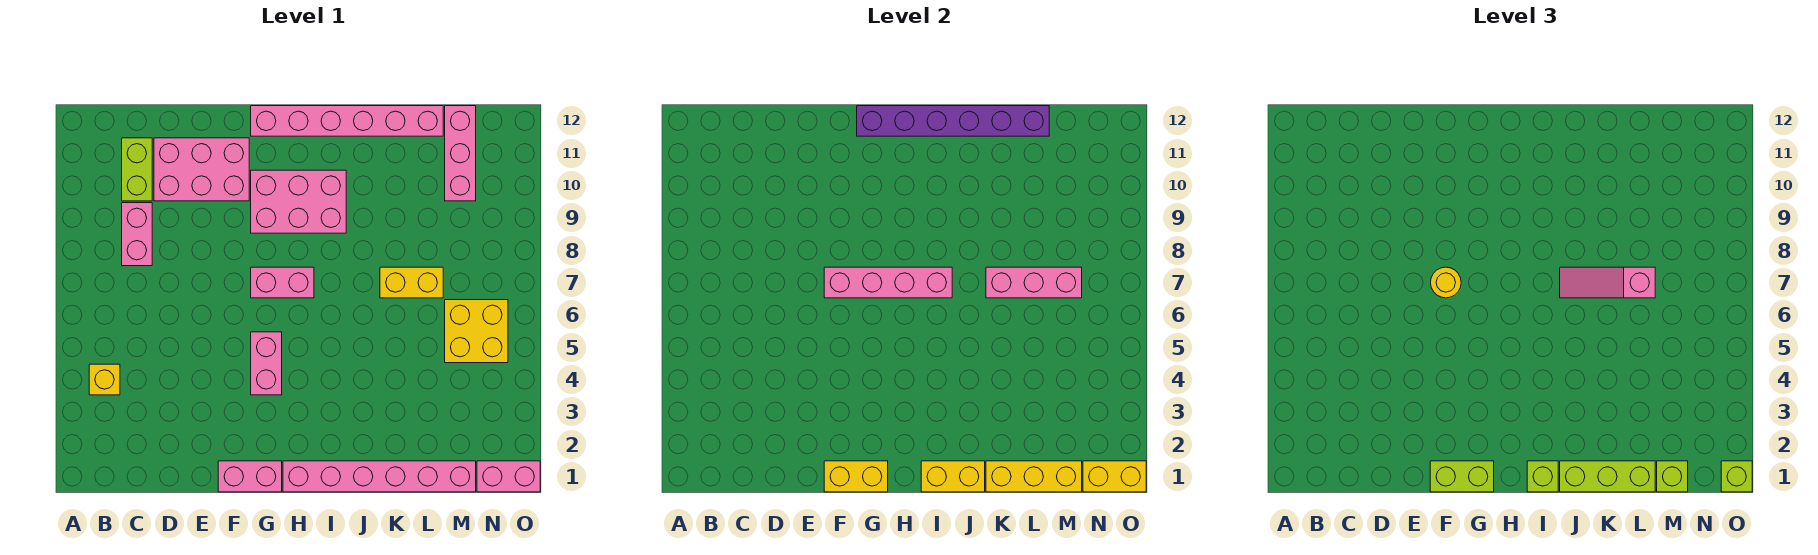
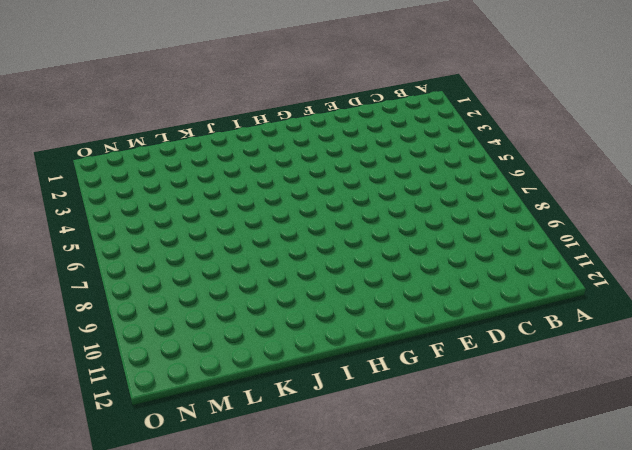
none -> yellow 1x1 brick [89,364,120,395]
none -> pink 1x2 brick [122,203,152,266]
none -> lime 1x2 brick [122,138,152,201]

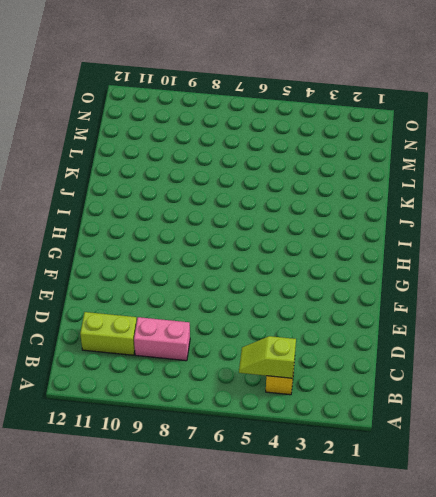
lime 1x2 slope [239,336,296,378] -> none
none -> pink 2x3 brick [154,138,249,201]
none -> pink 1x2 brick [218,461,282,492]
none -> pink 1x2 brick [251,332,282,395]

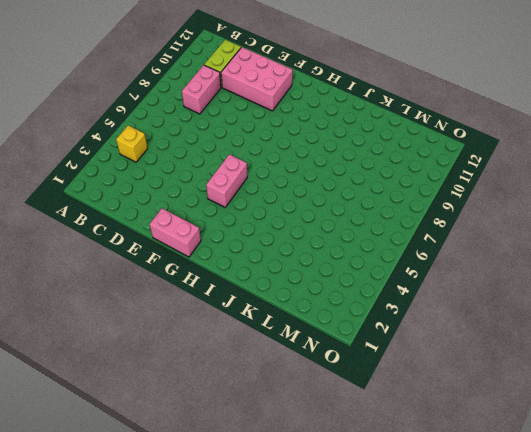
none -> pink 1x2 brick [251,267,314,298]
none -> pink 2x3 brick [251,170,346,233]
none -> pink 1x6 brick [251,106,443,136]

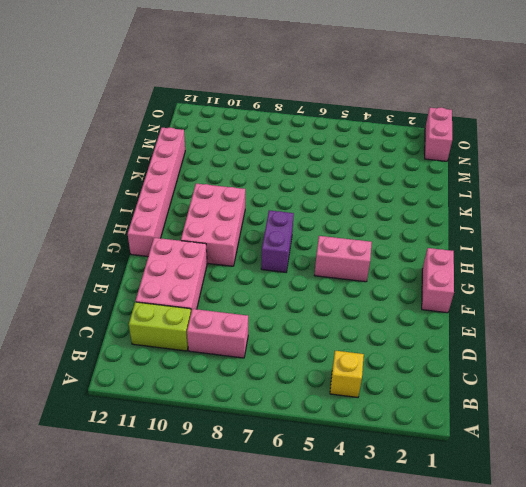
purple 1x2 brick [261,210,294,272] -> pink 1x2 brick [251,267,314,298]
none -> pink 1x6 brick [283,461,476,492]
none -> yellow 1x2 brick [380,267,443,298]
none -> yellow 2x2 brick [445,300,508,363]

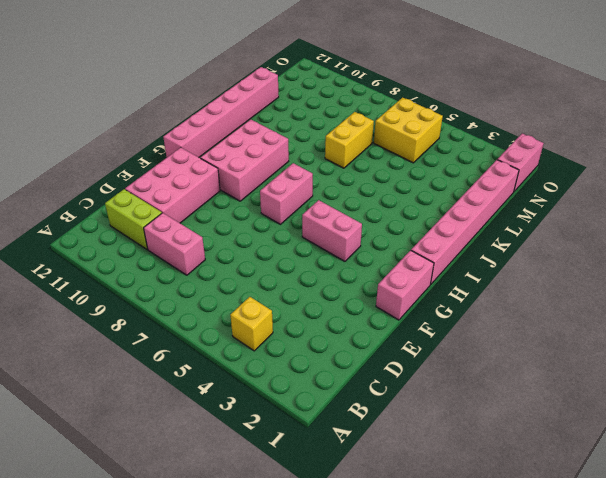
none -> pink 1x3 brick [445,106,476,201]
none -> yellow 1x2 brick [824,461,888,492]
none -> pink 1x4 brick [824,267,952,298]

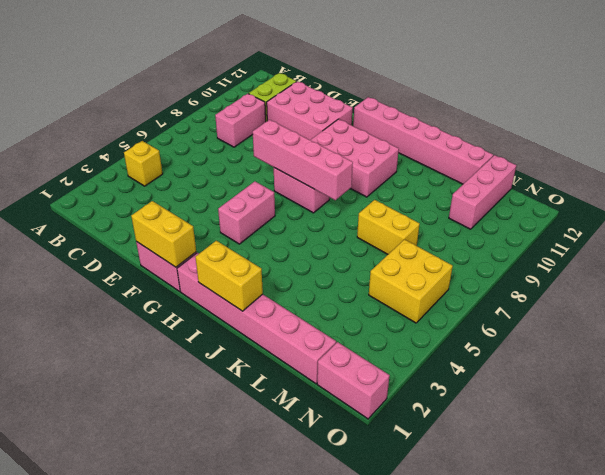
none -> purple 1x6 brick [857,106,1049,136]
none -> yellow 1x3 brick [986,461,1082,492]
none -> pink 1x3 brick [986,267,1082,298]

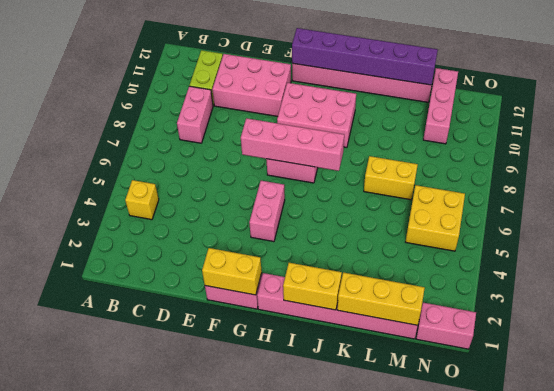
none -> pink 1x3 brick [986,267,1082,298]
none -> yellow 1x2 brick [1083,461,1146,492]
none -> lime 1x2 brick [1430,461,1494,492]

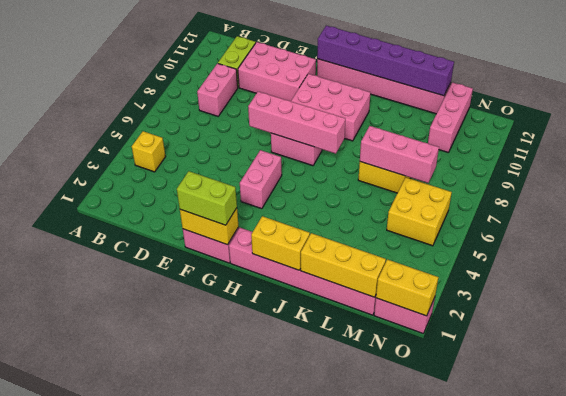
none -> yellow 1x1 round brick [1431,267,1461,298]
none -> lime 1x1 brick [1527,461,1558,492]
none -> lime 1x3 brick [1560,461,1655,492]

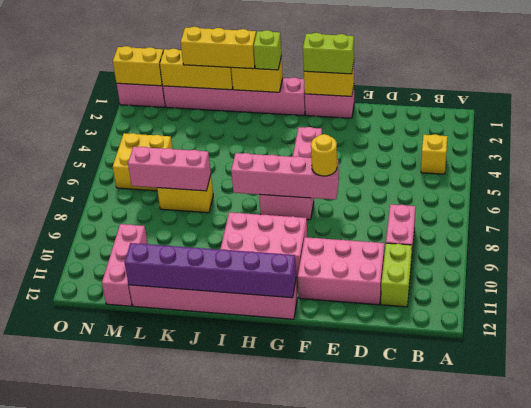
yellow 1x3 brick [181,27,256,69] -> lime 1x3 brick [1560,461,1655,492]
none -> pink 1x3 slope [1560,267,1655,298]
none -> lime 1x1 brick [1657,461,1688,492]
none -> lime 1x1 brick [1721,461,1752,492]

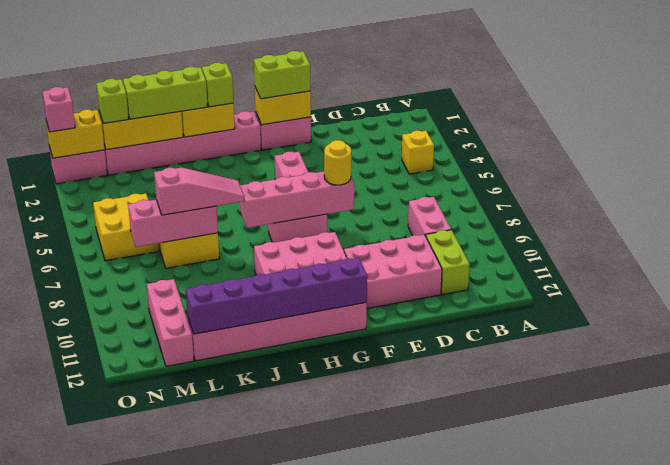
pink 1x1 brick [43,87,75,132] -> lime 1x1 brick [1721,461,1752,492]

